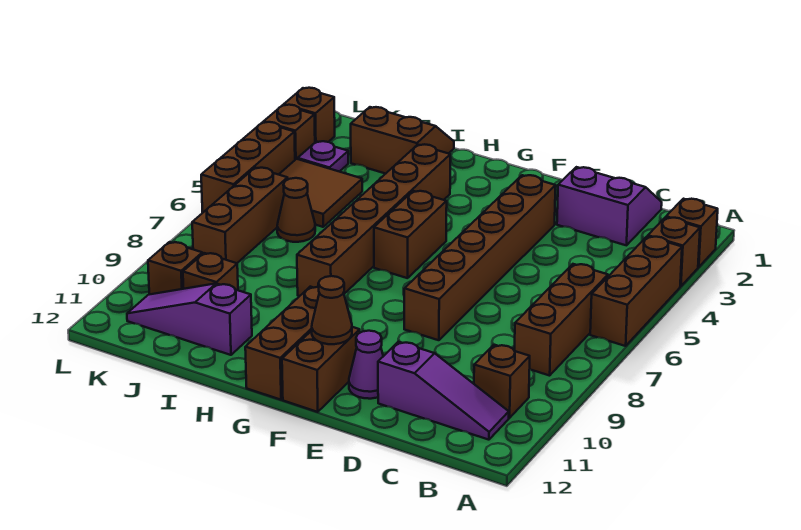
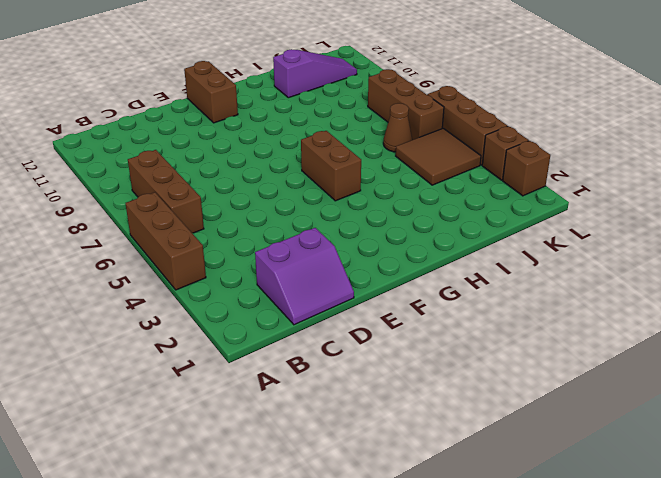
none -> brown 1x1 brick [666,199,718,267]
none -> brown 1x1 brick [648,217,700,286]
none -> brown 1x1 brick [474,345,530,418]

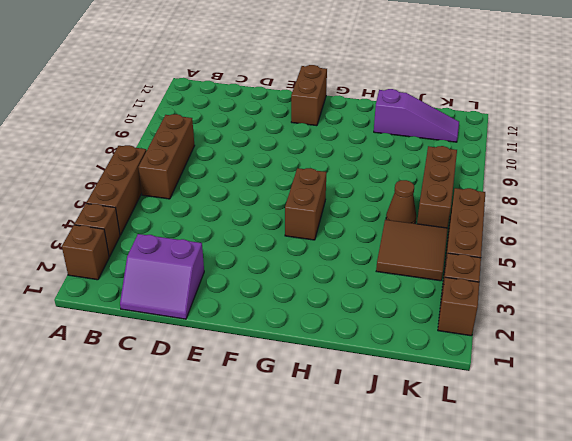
none -> brown 1x1 brick [474,345,530,418]
none -> purple 1x3 slope [378,342,509,440]
none -> brown 1x6 brick [404,175,556,340]

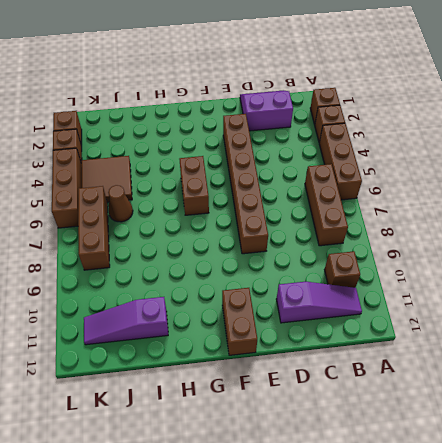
none -> purple 1x1 cone [349,331,383,399]
none -> brown 1x3 brick [245,287,319,400]
none -> brown 1x6 brick [297,144,450,296]

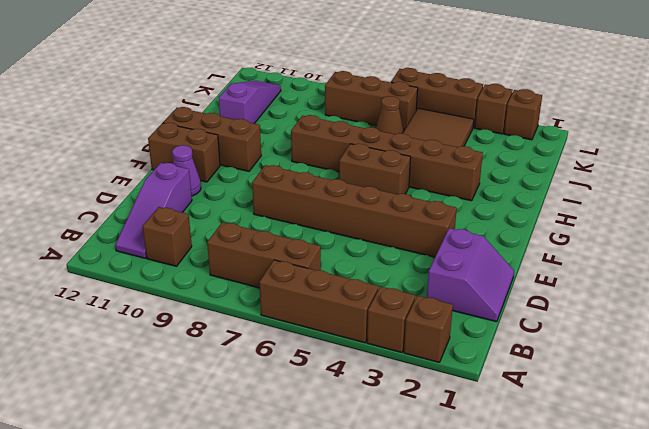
none -> brown 2x2 slope [351,107,454,174]
none -> brown 1x1 brick [183,253,238,290]
none -> purple 1x1 plate [298,141,348,172]

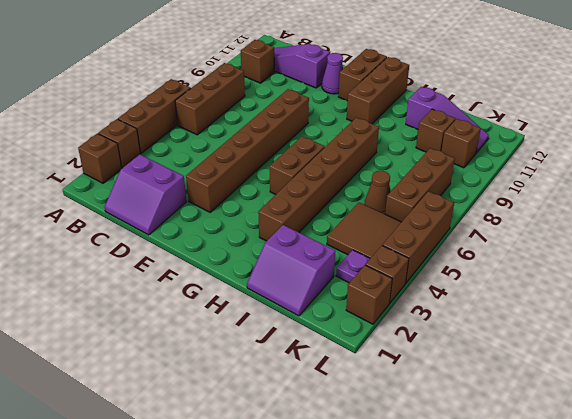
purple 2x2 slope [247,225,335,316] -> brown 2x2 slope [351,107,454,174]
none -> brown 1x1 cone [312,276,352,344]

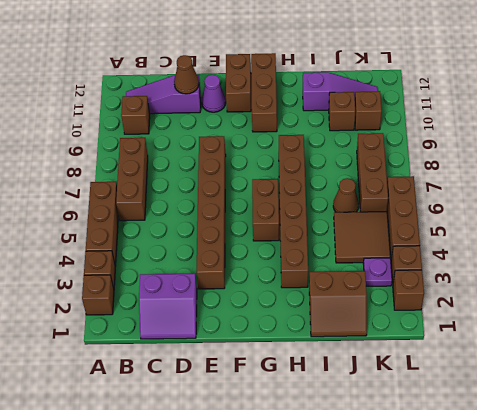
brown 1x1 cone [174,55,199,94] -> brown 1x1 cone moved to [312,276,352,344]

